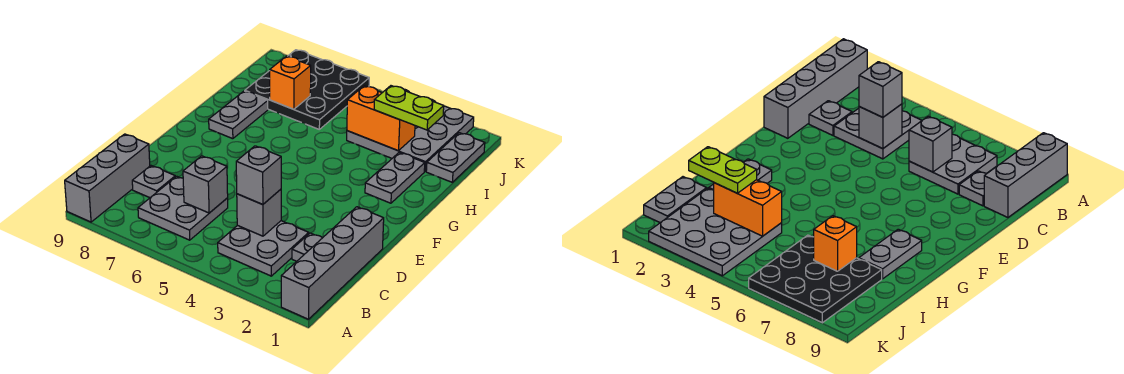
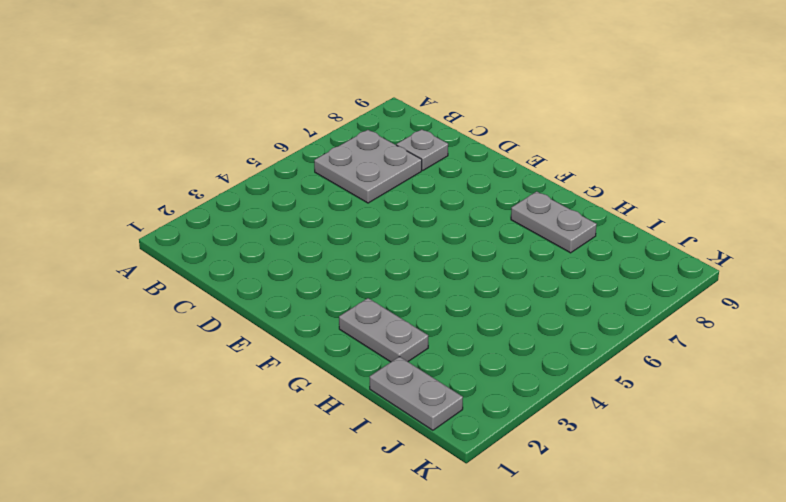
none -> grey 1x4 brick [281,207,384,319]
none -> grey 1x3 brick [65,134,150,222]
none -> grey 2x2 plate [218,221,309,276]

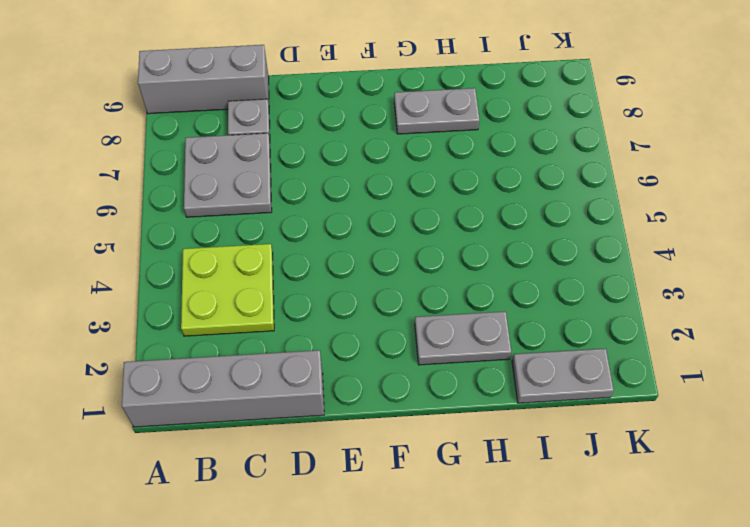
lime 2x2 plate [181,244,274,336] -> grey 2x2 plate [218,221,309,276]
none -> grey 1x1 plate [292,233,322,261]
none -> grey 3x3 plate [347,89,474,171]
none -> black 3x3 plate [245,50,369,129]

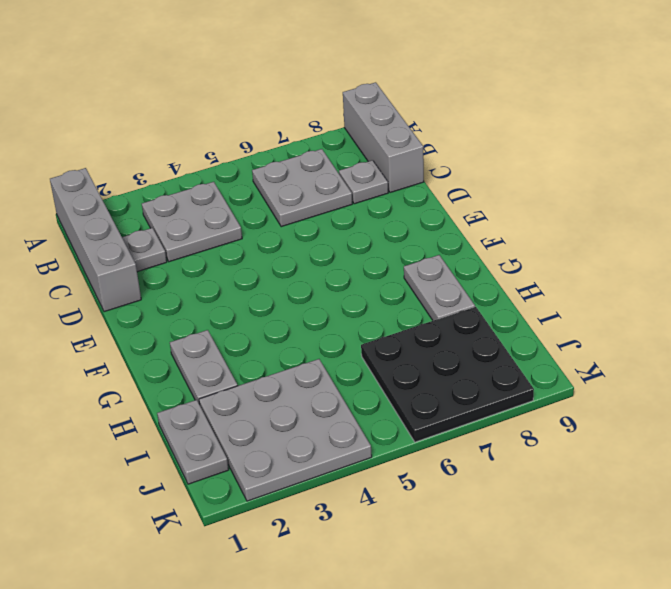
none -> grey 1x1 brick [237,189,281,236]
none -> grey 1x1 brick [183,156,228,213]
none -> orange 1x2 brick [347,86,415,151]

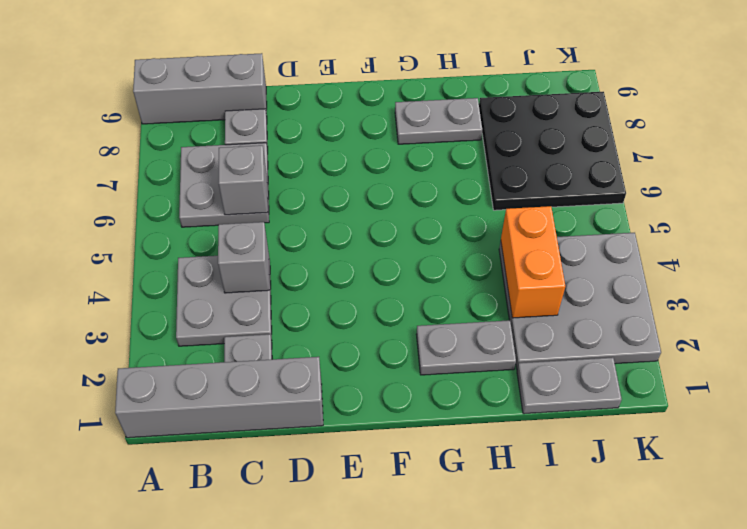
none -> orange 1x1 brick [270,56,311,109]
none -> grey 1x1 brick [236,146,281,205]
none -> lime 1x2 plate [374,86,444,130]

